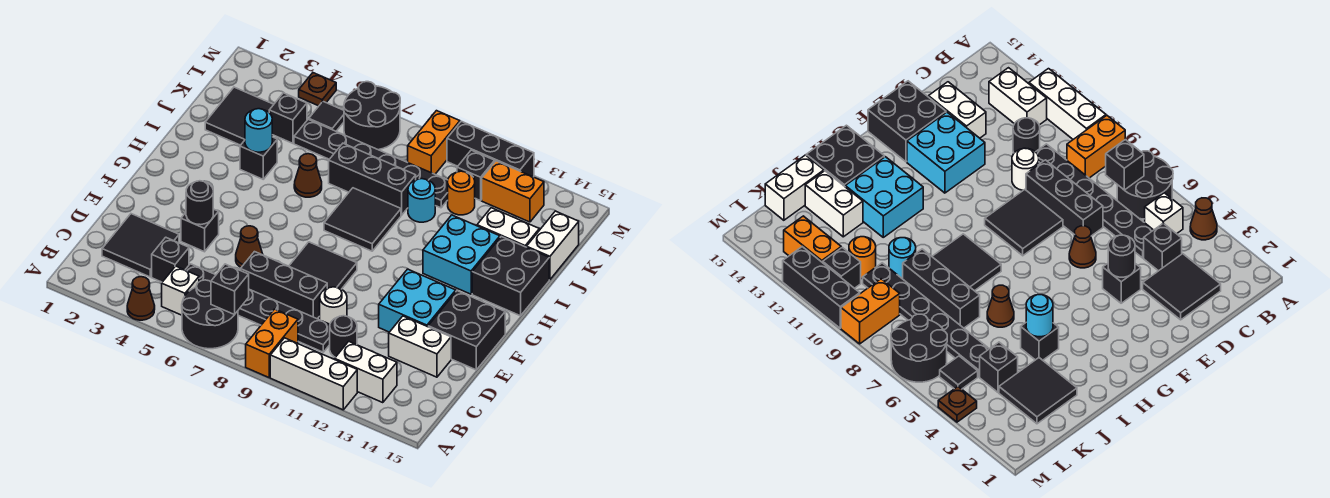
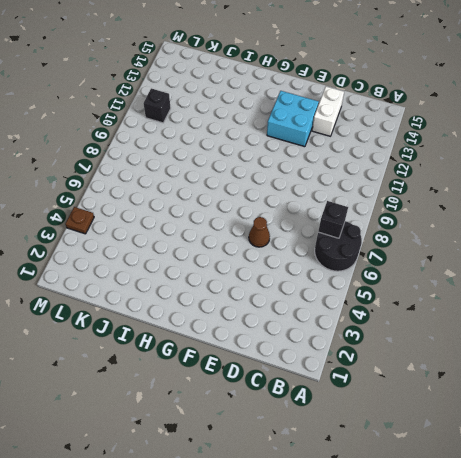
none -> brown 1x1 cone [127,277,155,320]
none -> orange 1x2 brick [246,309,298,377]
none -> white 1x3 brick [270,338,357,410]
none -> white 1x1 brick [162,266,199,315]

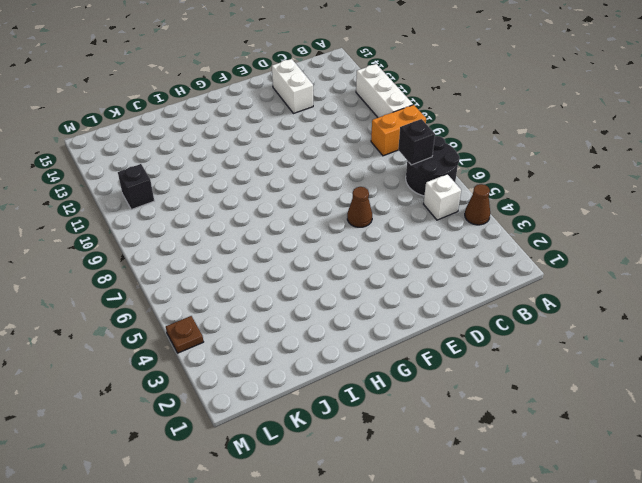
none -> white 1x2 brick [335,341,397,403]
none -> black 2x2 tile [102,214,179,277]
none -> black 1x1 brick [152,237,189,282]
none -> black 1x6 plate [186,264,330,352]

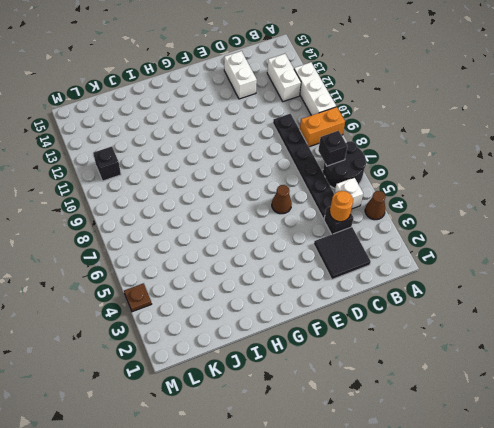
orange 1x1 round brick [330,191,353,222] -> orange 1x1 round brick moved to [448,171,475,215]
none -> black 1x1 round brick [330,316,357,357]
none -> black 1x3 brick [240,252,327,319]
none -> white 1x1 round brick [320,287,347,324]
none -> black 1x1 brick [181,209,219,252]

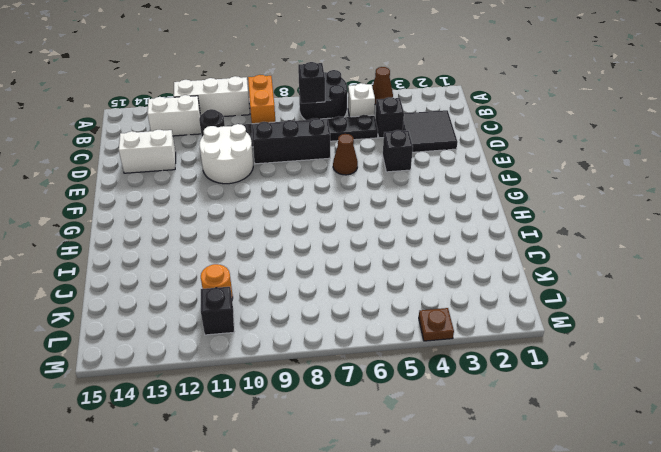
white 2x2 round brick [199,124,253,184] -> white 1x1 round brick [320,287,347,324]
none -> black 2x2 tile [289,242,357,289]
none -> cyan 2x2 brick [379,269,456,332]
none -> black 2x2 brick [428,291,505,370]
none -> black 2x2 tile [324,188,401,251]

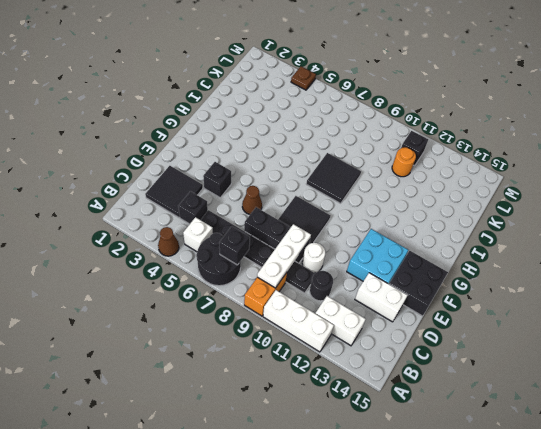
white 1x3 plate [257,224,311,288] -> none
none -> cyan 2x2 brick [423,215,500,294]
none -> black 2x2 brick [472,237,549,316]
none -> black 1x1 brick [240,137,277,179]
none -> brown 1x1 cone [294,154,322,197]

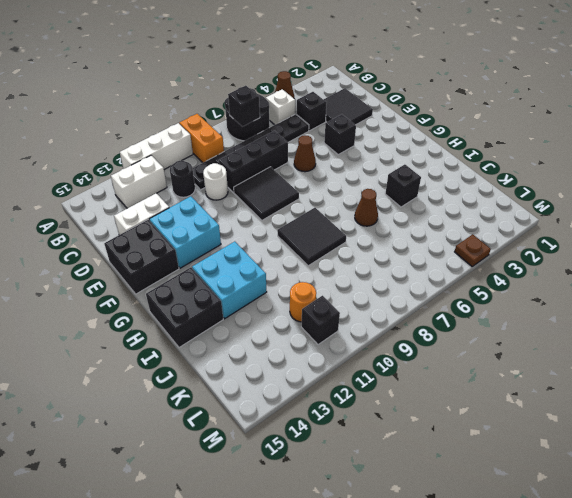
none -> black 2x2 tile [205,87,274,145]
none -> black 1x3 brick [329,143,416,215]
none -> cyan 1x1 round brick [408,179,435,222]
none -> white 1x2 brick [477,208,539,247]

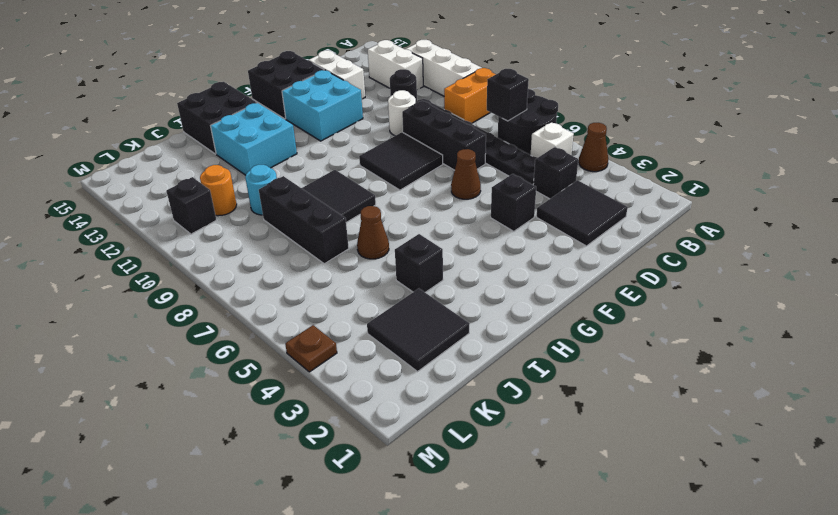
none -> white 1x2 brick [477,208,539,247]
none -> white 1x2 brick [527,211,579,280]
none -> black 1x1 brick [269,93,307,143]
none -> black 1x6 plate [294,119,448,208]

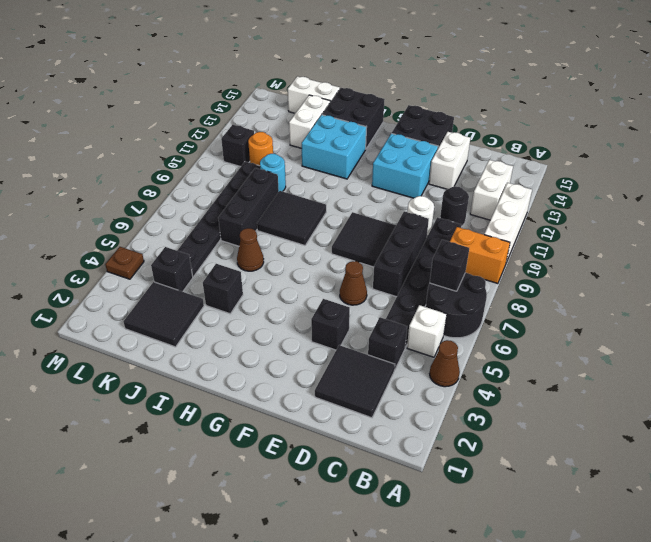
none -> black 1x1 tile [309,102,344,131]
none -> black 2x2 round brick [344,82,400,150]
none -> orange 1x2 brick [408,111,460,174]
none -> orange 1x2 brick [482,161,544,222]

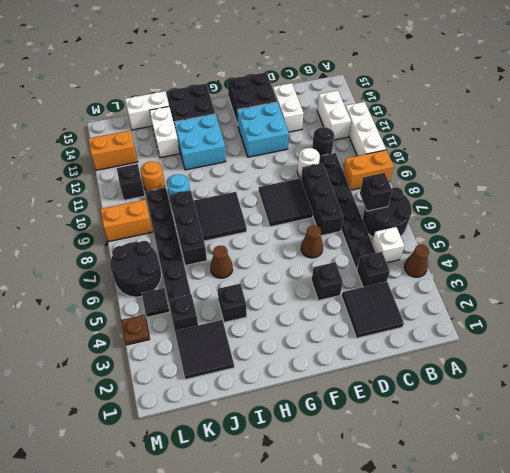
orange 1x2 brick [88,131,138,170] -> orange 1x2 brick turned to [482,161,544,222]
none -> black 1x3 brick [447,121,534,177]
none -> black 1x1 round brick [186,181,213,225]
none -> cyan 1x1 round brick [245,109,272,152]

